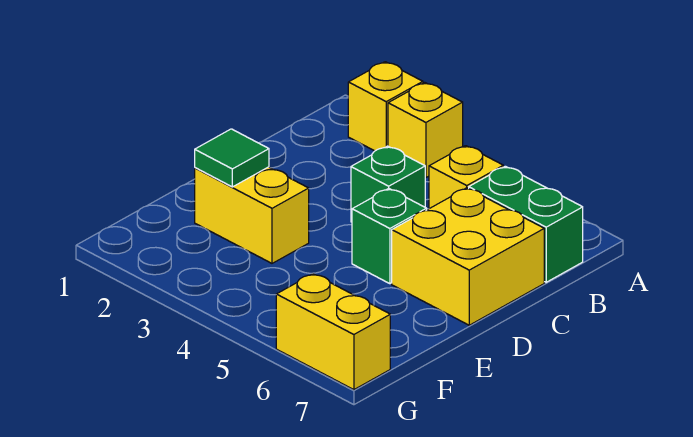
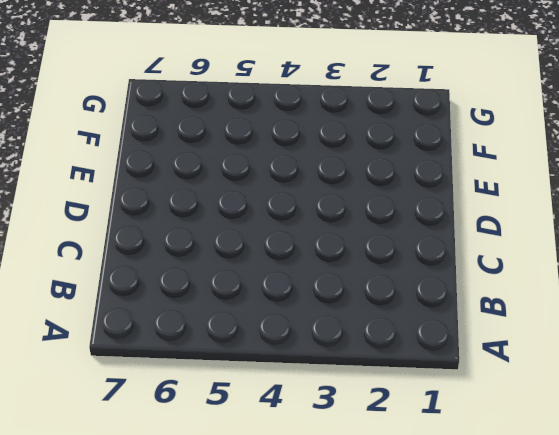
none -> yellow 1x1 brick [348,62,423,151]
none -> yellow 1x1 brick [388,82,463,178]

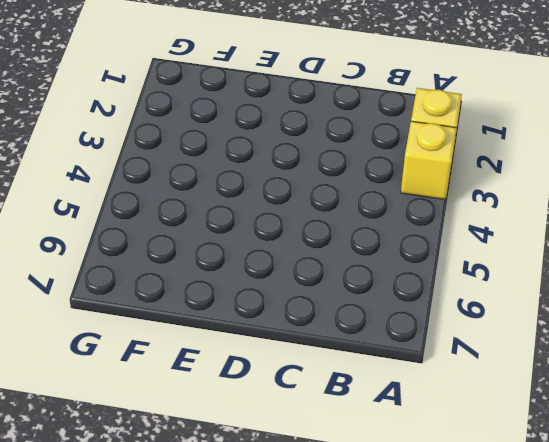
none -> yellow 1x1 brick [429,146,503,209]
none -> green 1x2 brick [469,166,583,282]

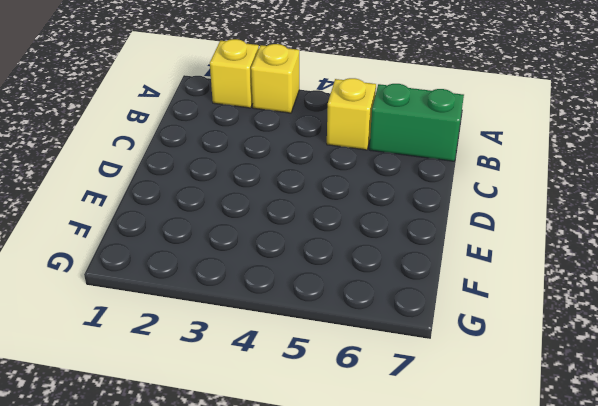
none -> green 1x1 brick [351,146,425,222]
none -> yellow 2x2 brick [392,188,544,325]

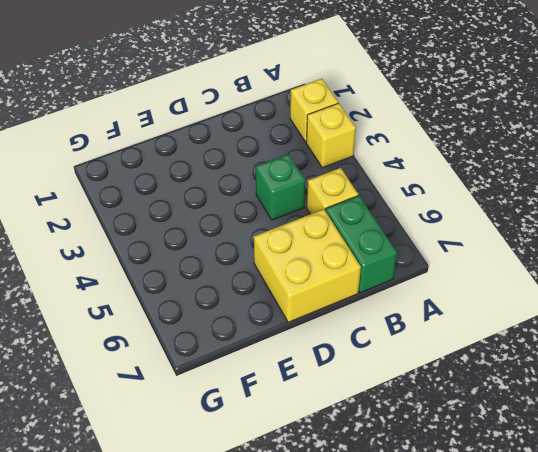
none -> green 1x1 brick [352,189,427,284]
none -> yellow 1x2 brick [195,167,309,263]

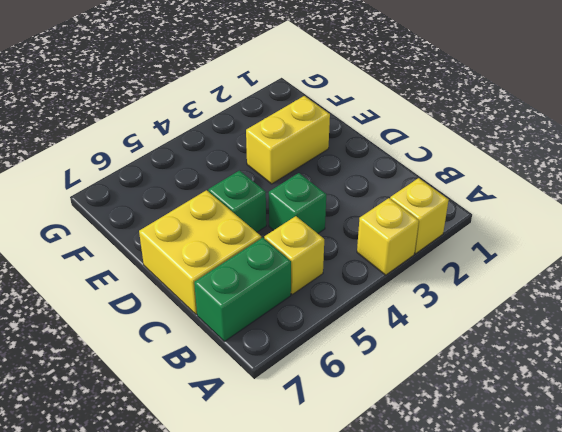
none -> yellow 1x2 brick [276,274,390,390]
none -> green 1x1 tile [195,129,269,187]

